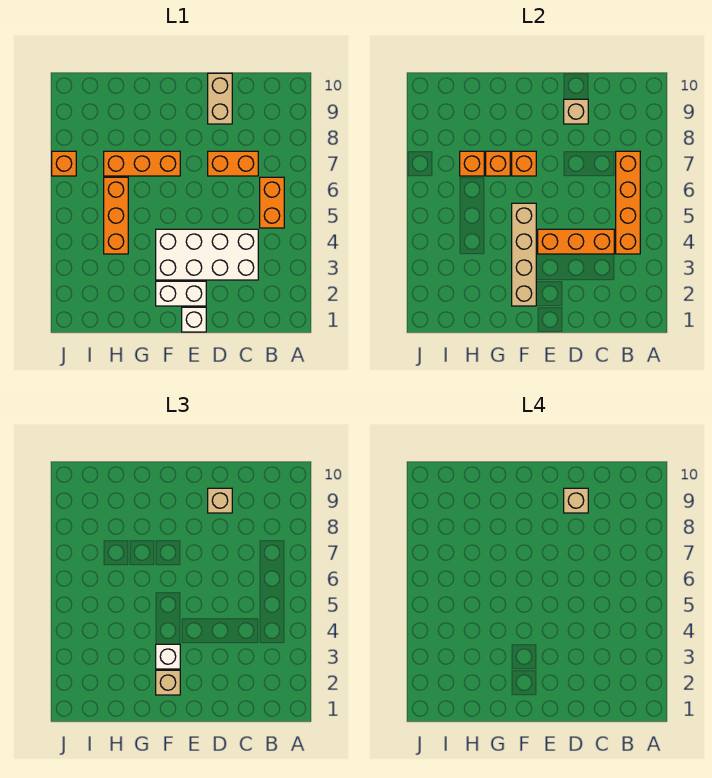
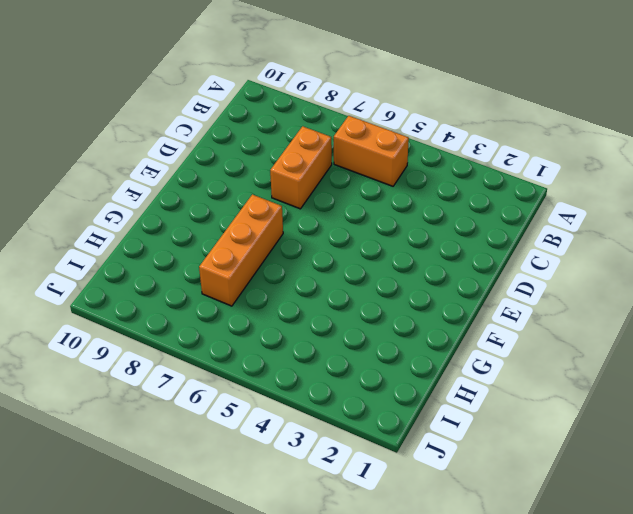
none -> white 2x4 brick [156,229,258,280]
none -> tan 1x2 brick [208,73,232,124]
none -> white 1x1 brick [182,307,206,332]

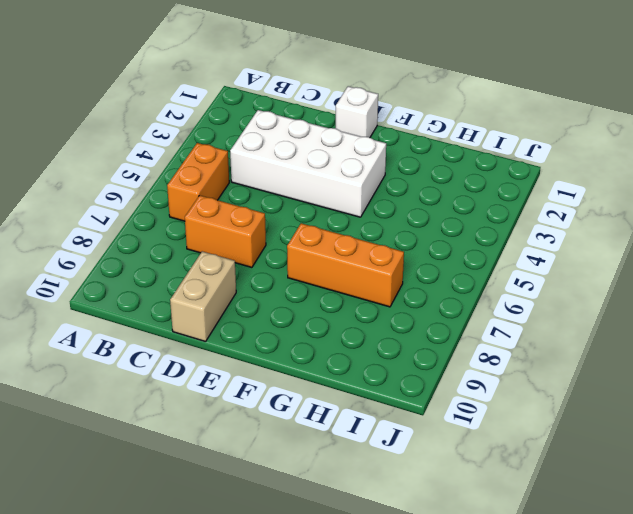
none -> white 1x2 brick [156,281,206,306]
none -> orange 1x3 brick [104,177,128,254]
none -> orange 1x1 brick [52,151,76,176]

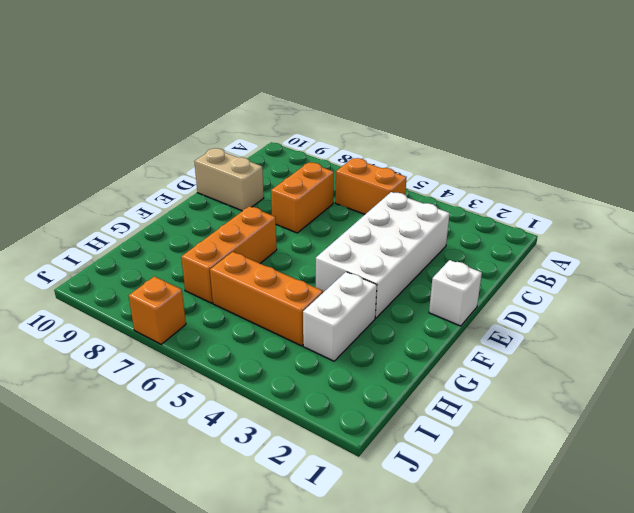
white 1x2 brick [303,272,377,361] -> white 1x2 brick moved to [156,281,206,306]
none -> orange 1x4 brick [616,151,640,254]
none -> orange 1x3 brick [538,229,614,254]
none -> tan 1x1 brick [564,99,588,124]

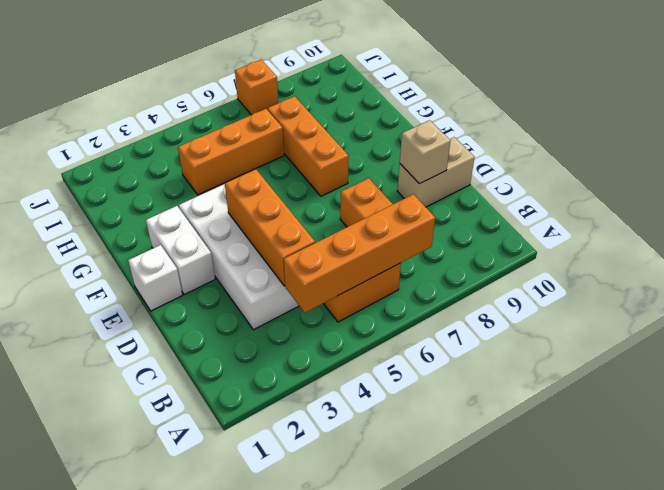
none -> tan 1x4 brick [512,203,536,306]
none -> orange 1x1 brick [512,151,536,176]
none -> orange 1x1 brick [486,151,510,176]

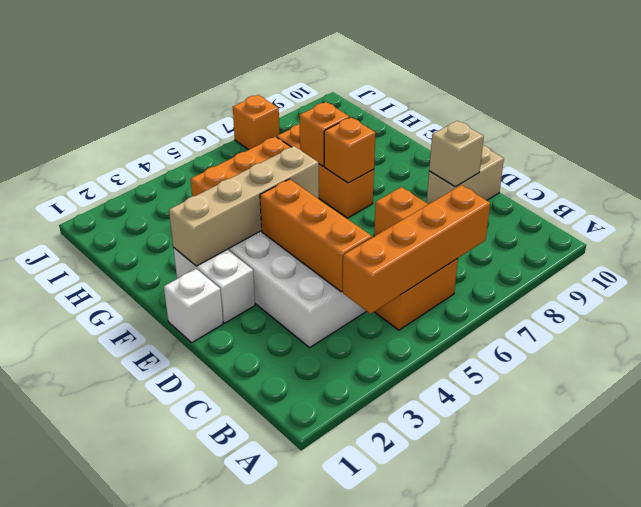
none -> orange 1x1 brick [460,151,484,176]
none -> tan 1x1 brick [208,488,232,513]
none -> tan 1x1 brick [156,670,180,695]

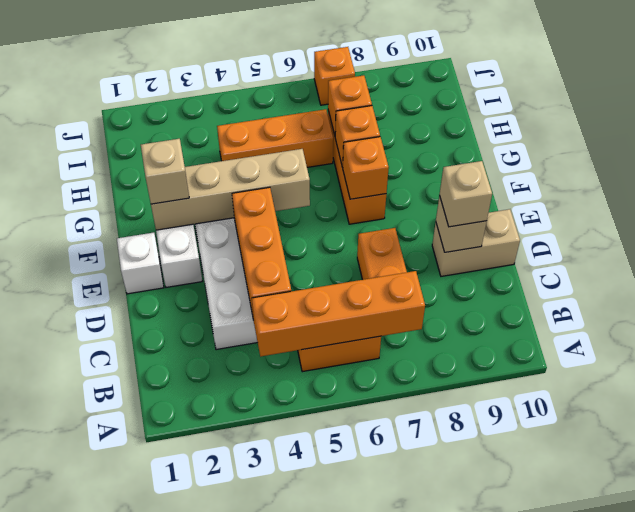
none -> white 1x1 brick [156,644,180,669]
none -> tan 1x1 brick [564,488,588,513]

